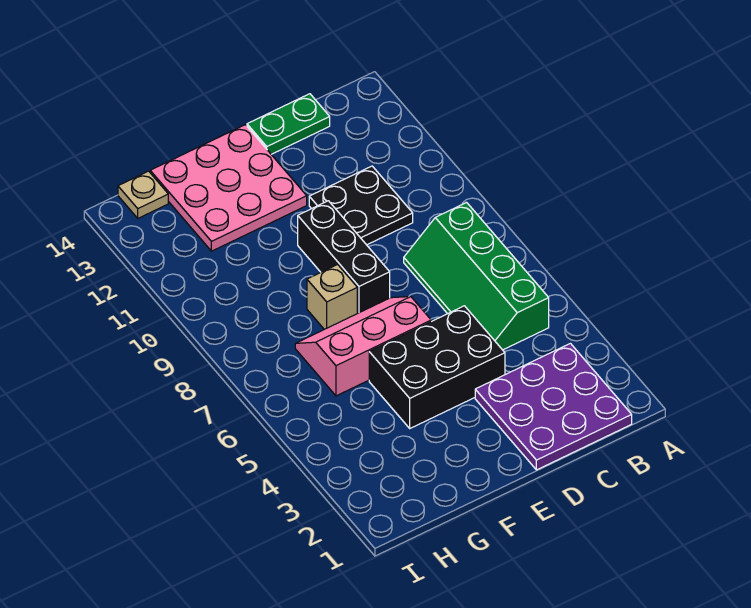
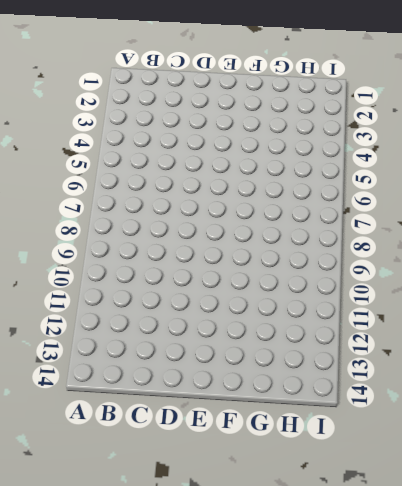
none -> purple 3x3 plate [475,343,632,470]
none -> green 2x4 slope [404,202,549,350]

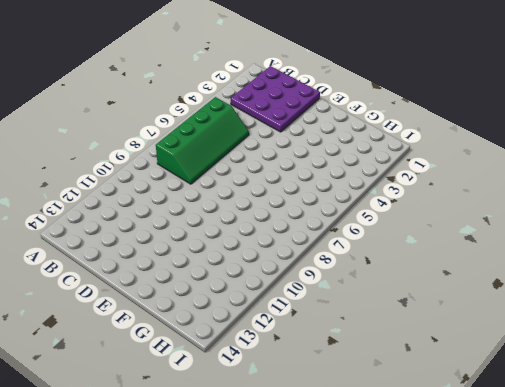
none -> black 2x2 plate [309,166,413,245]
none -> green 1x2 plate [247,94,330,154]

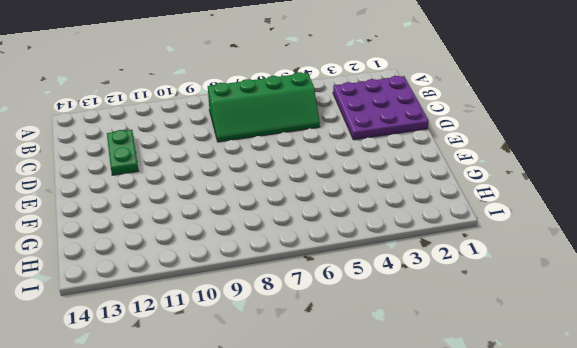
green 1x2 plate [107,130,139,175] -> green 1x2 plate moved to [247,94,330,154]
none -> black 2x2 plate [309,166,413,245]
none -> black 2x3 brick [369,306,505,428]

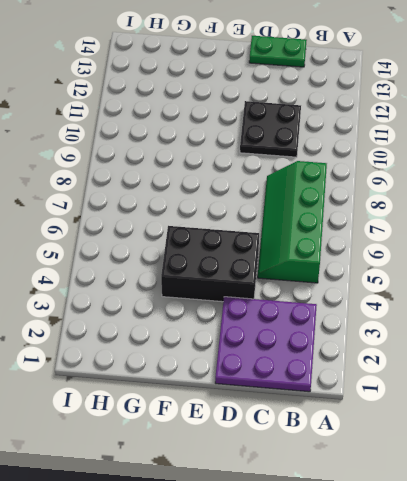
none -> pink 2x3 slope [295,297,431,396]
none -> black 1x3 brick [298,201,390,313]

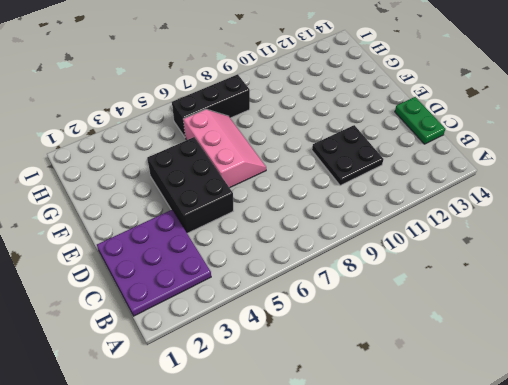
black 1x3 brick [172,74,250,137] -> black 1x3 brick moved to [298,201,390,313]
none -> green 2x4 slope [404,202,549,350]
none -> pink 3x3 plate [150,125,307,251]

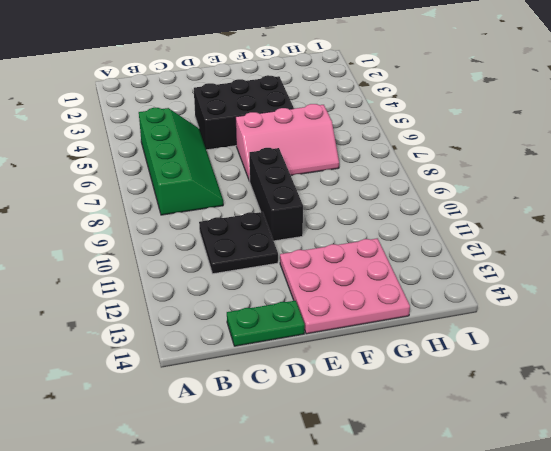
none -> purple 3x3 plate [475,343,632,470]
none -> tan 1x1 brick [307,265,357,329]

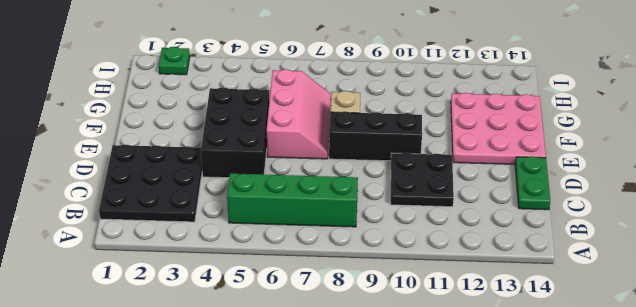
black 3x3 plate [99,144,202,222] -> purple 3x3 plate [475,343,632,470]
green 1x1 plate [159,47,190,75] -> none
none -> tan 1x1 plate [118,171,168,218]

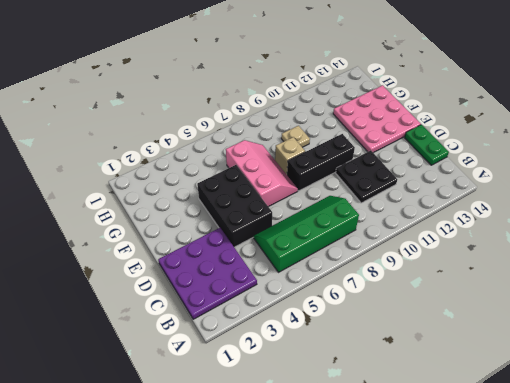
tan 1x1 plate [281,126,310,147] -> tan 1x1 plate moved to [118,171,168,218]

